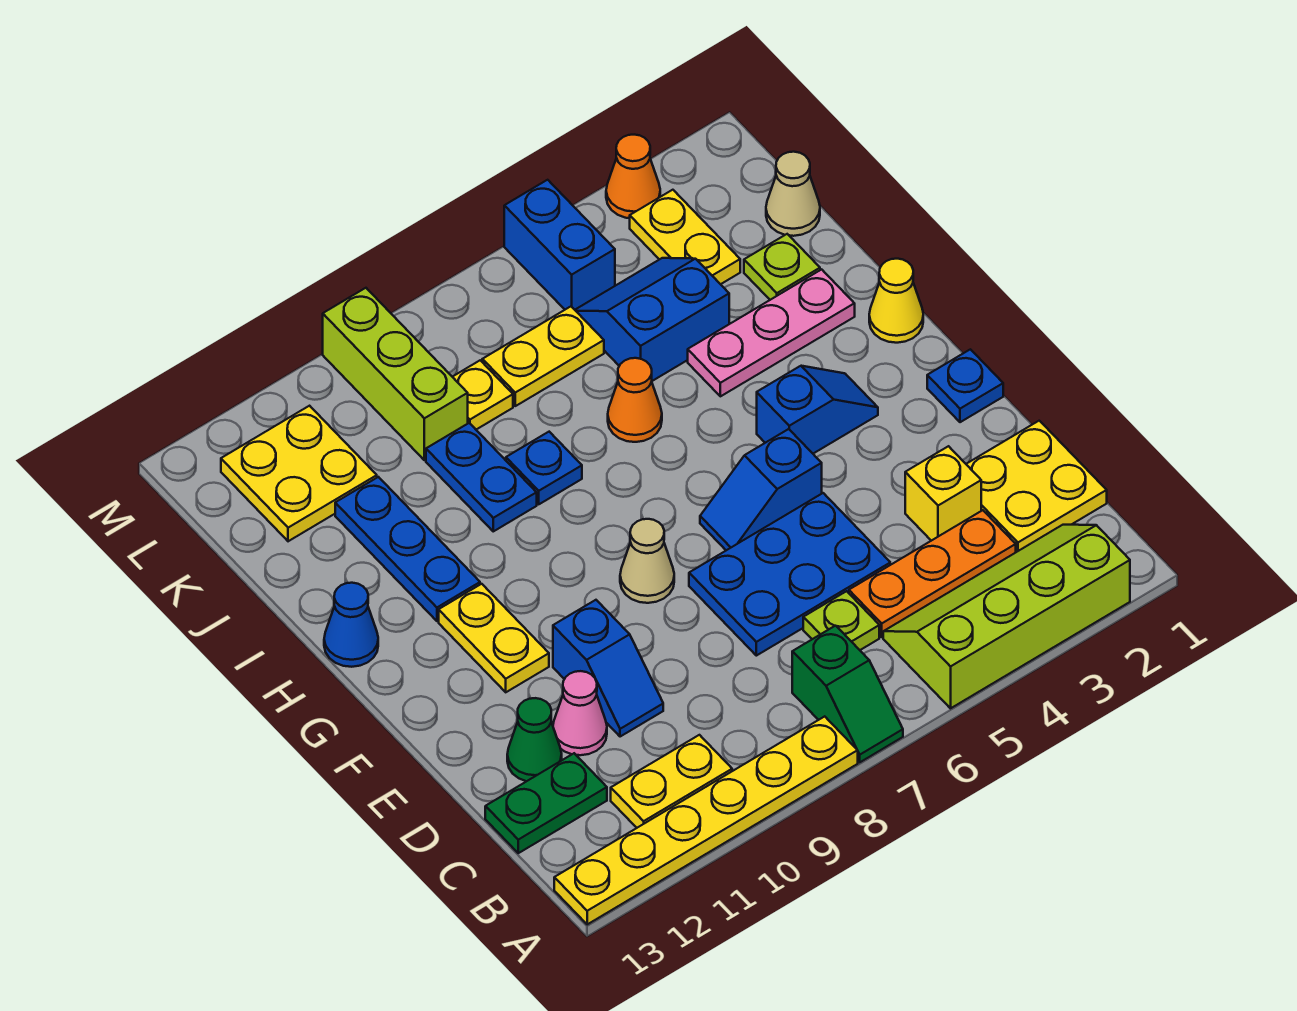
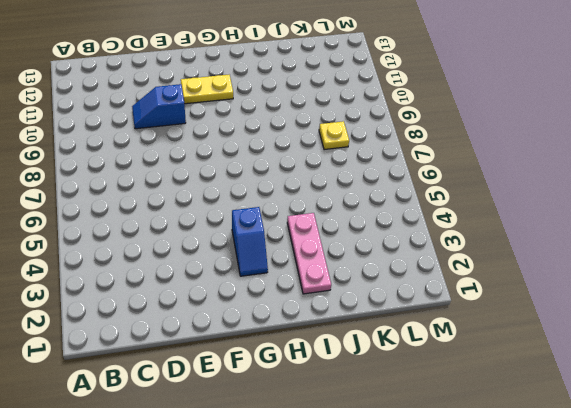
none -> lime 2x4 slope [883,525,1130,708]
none -> green 1x2 slope [792,626,903,762]
none -> yellow 1x6 plate [554,716,858,924]
none -> yellow 1x2 plate [611,735,732,828]

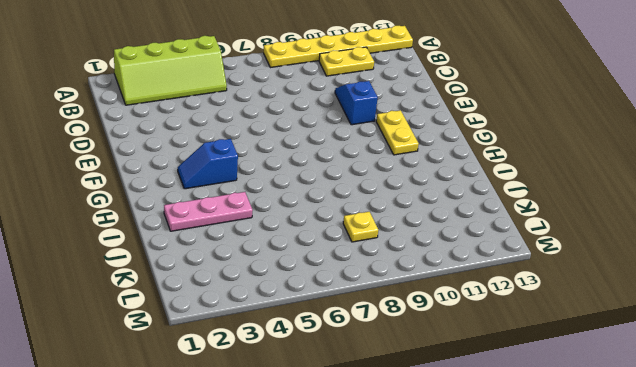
none -> green 1x2 slope [792,626,903,762]
none -> yellow 2x2 plate [966,421,1107,552]
none -> orange 1x3 plate [849,510,1016,637]
none -> lime 1x1 plate [803,591,879,650]

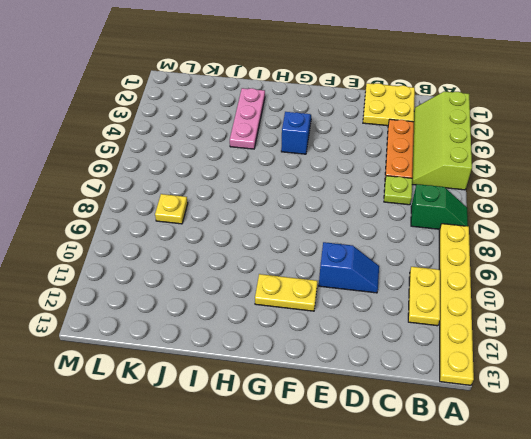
none -> green 1x2 plate [485,753,607,853]
none -> yellow 1x1 brick [905,446,981,541]
none -> blue 2x3 plate [689,493,890,656]
none -> pink 1x1 cone [553,671,607,755]

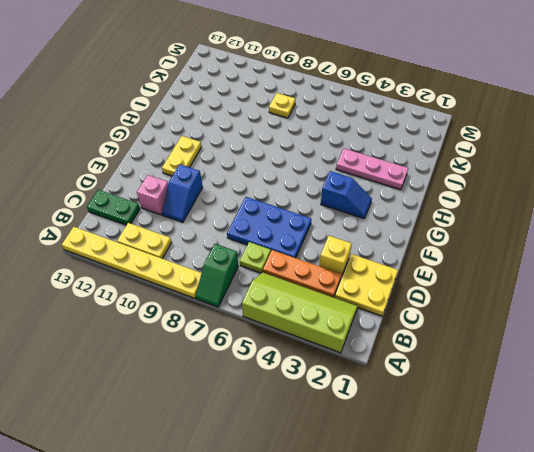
pink 1x1 brick [137,175,168,215] -> pink 1x1 cone [553,671,607,755]
none -> green 1x1 cone [507,698,562,781]
none -> blue 1x1 plate [927,349,1003,422]
none -> blue 1x2 slope [700,429,822,550]
none -> tan 1x1 cone [620,519,674,603]

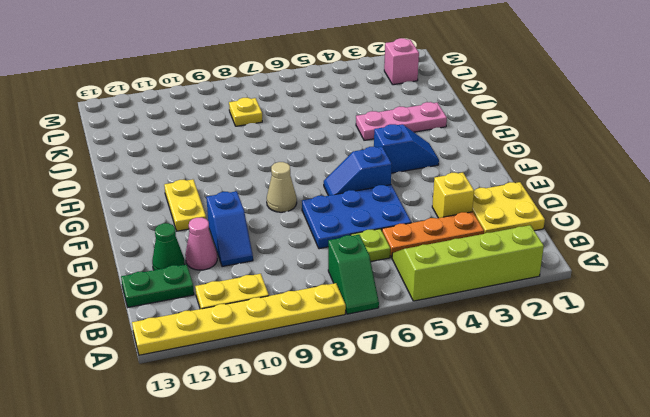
pink 1x1 brick [384,38,419,85] -> none
none -> blue 1x1 plate [927,349,1003,422]
none -> yellow 1x1 cone [869,259,923,343]
none -> blue 1x3 plate [335,477,480,621]
none -> blue 1x1 cone [324,583,378,667]

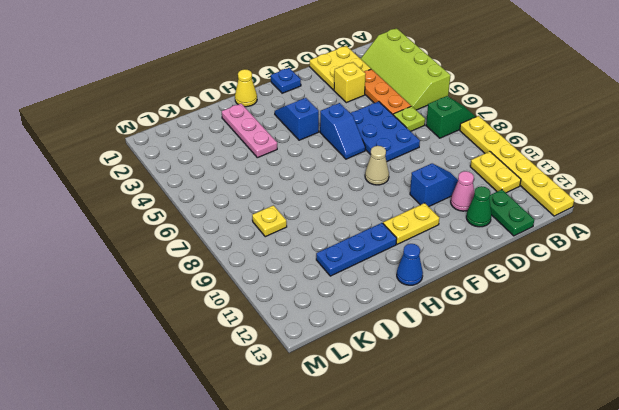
none -> orange 1x1 cone [608,358,662,442]
none -> blue 1x1 plate [506,432,582,504]
none -> blue 1x2 plate [426,423,537,531]
none -> lime 1x1 plate [744,234,820,300]

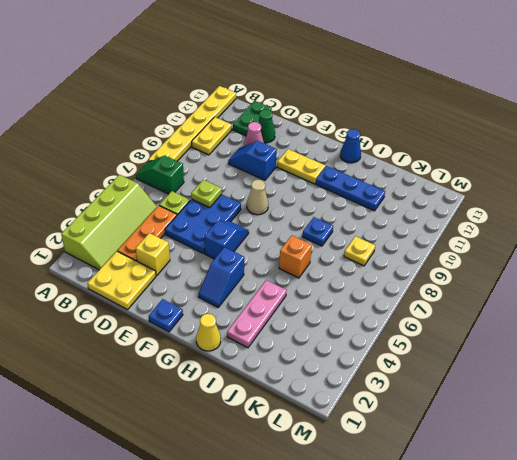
lime 1x1 plate [191,180,222,208] -> lime 1x1 plate moved to [744,234,820,300]
orange 1x1 brick [279,236,312,278] -> orange 1x1 cone [608,358,662,442]
none -> blue 1x2 plate [426,423,537,531]
none -> blue 2x2 slope [575,258,729,381]
none -> tan 1x1 cone [766,152,820,236]
none -> yellow 1x2 plate [630,190,740,284]

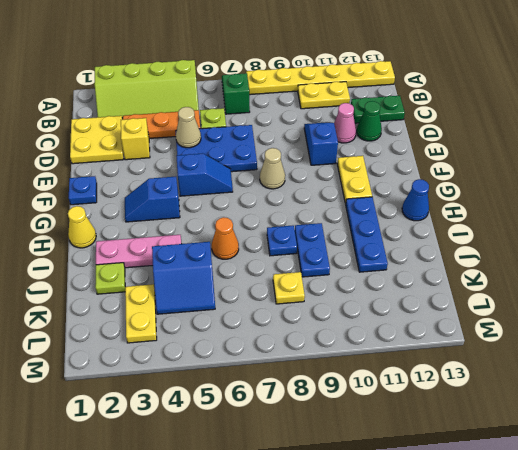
tan 1x1 cone [176,107,201,148] -> tan 1x1 cone moved to [766,152,820,236]
none -> yellow 1x2 plate [482,306,604,406]
none -> lime 1x3 brick [323,288,468,460]
none -> yellow 2x2 plate [221,406,377,541]
none -> blue 1x2 brick [504,180,615,310]

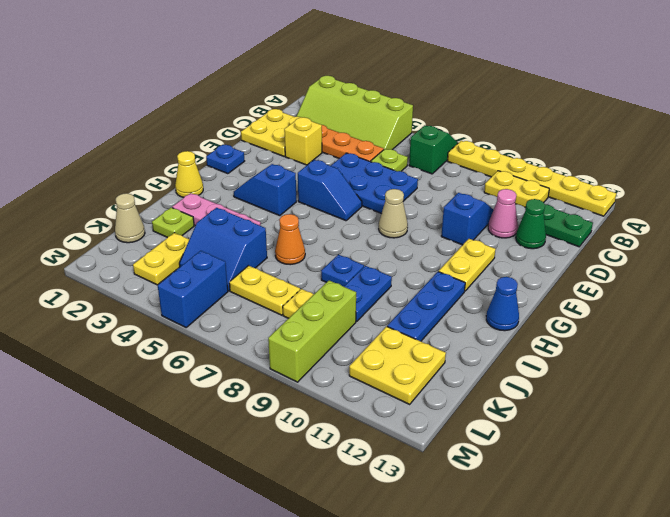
none -> orange 1x1 cone [606,135,660,218]

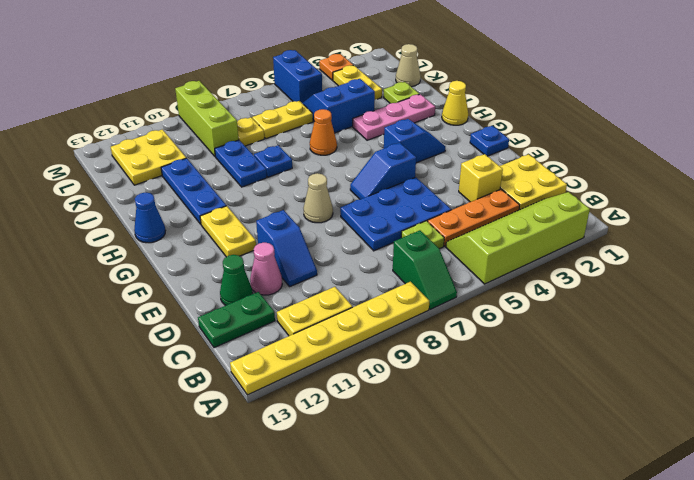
orange 1x1 plate [319,54,353,80] -> orange 1x1 cone [606,135,660,218]

